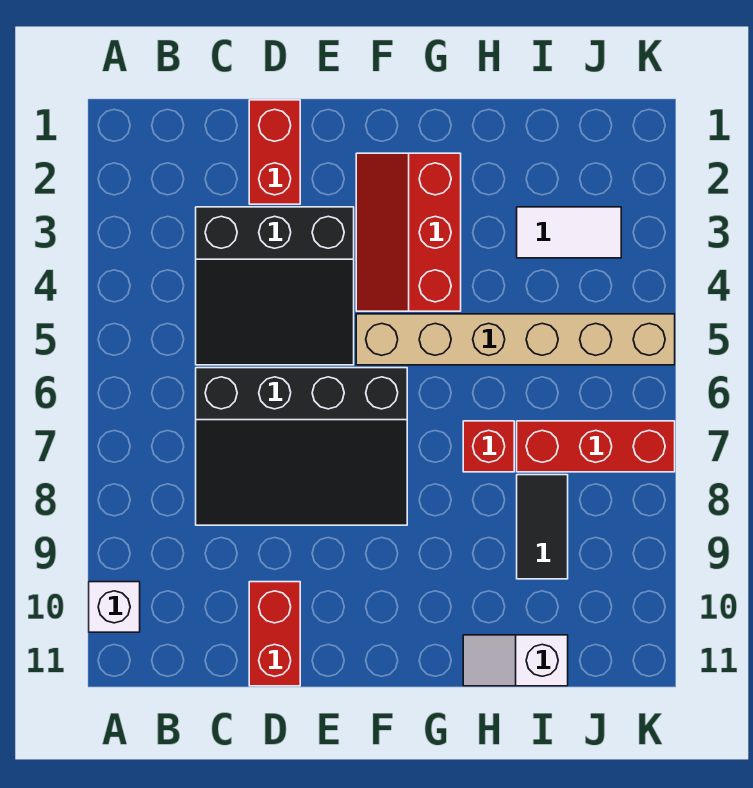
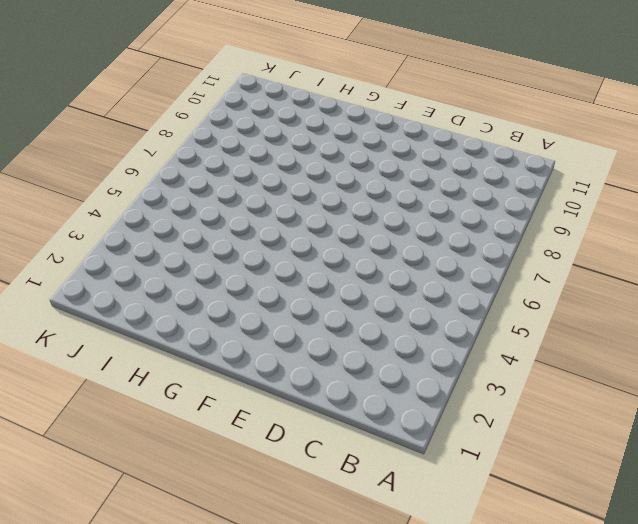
none -> white 1x1 brick [89,582,140,632]
none -> black 3x3 slope [196,207,354,365]
none -> black 3x4 slope [196,368,407,525]

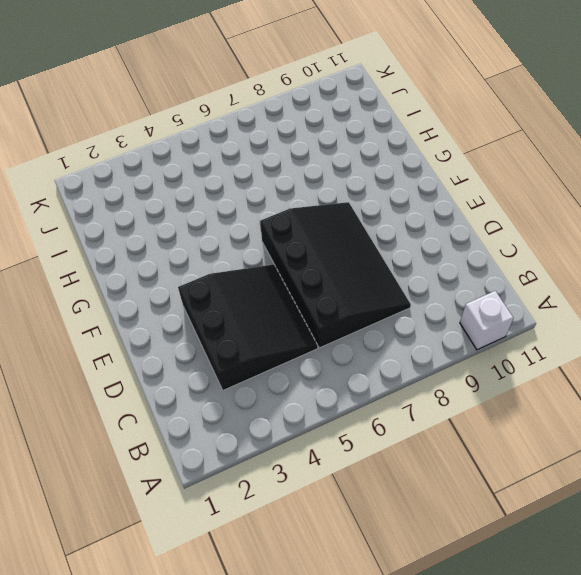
none -> red 1x2 brick [249,100,300,204]
none -> red 1x2 brick [249,582,300,686]
none -> red 2x3 slope [356,153,461,311]

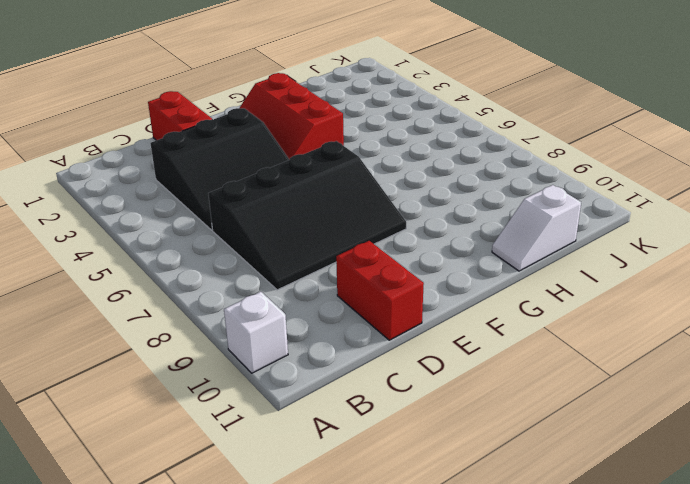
none -> tan 1x6 brick [356,314,675,365]
none -> red 1x1 brick [463,421,514,472]
none -> white 1x2 tile [517,207,621,258]

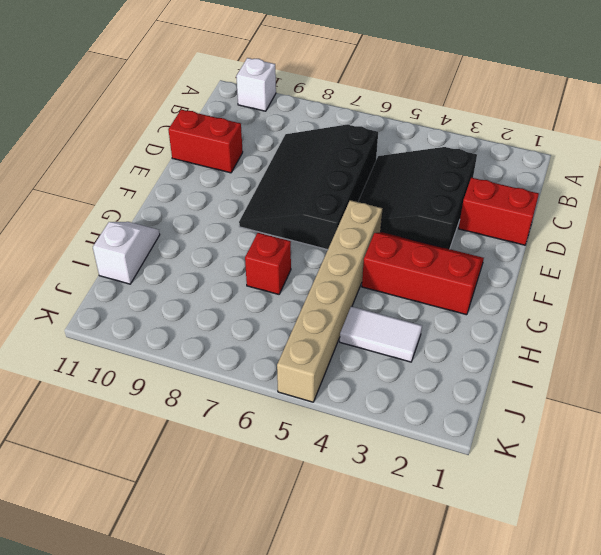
white 1x2 tile [340,307,422,362] -> white 1x2 tile turned to [517,207,621,258]
none -> red 1x3 brick [517,421,675,472]
none -> black 1x2 tile [517,475,568,579]

